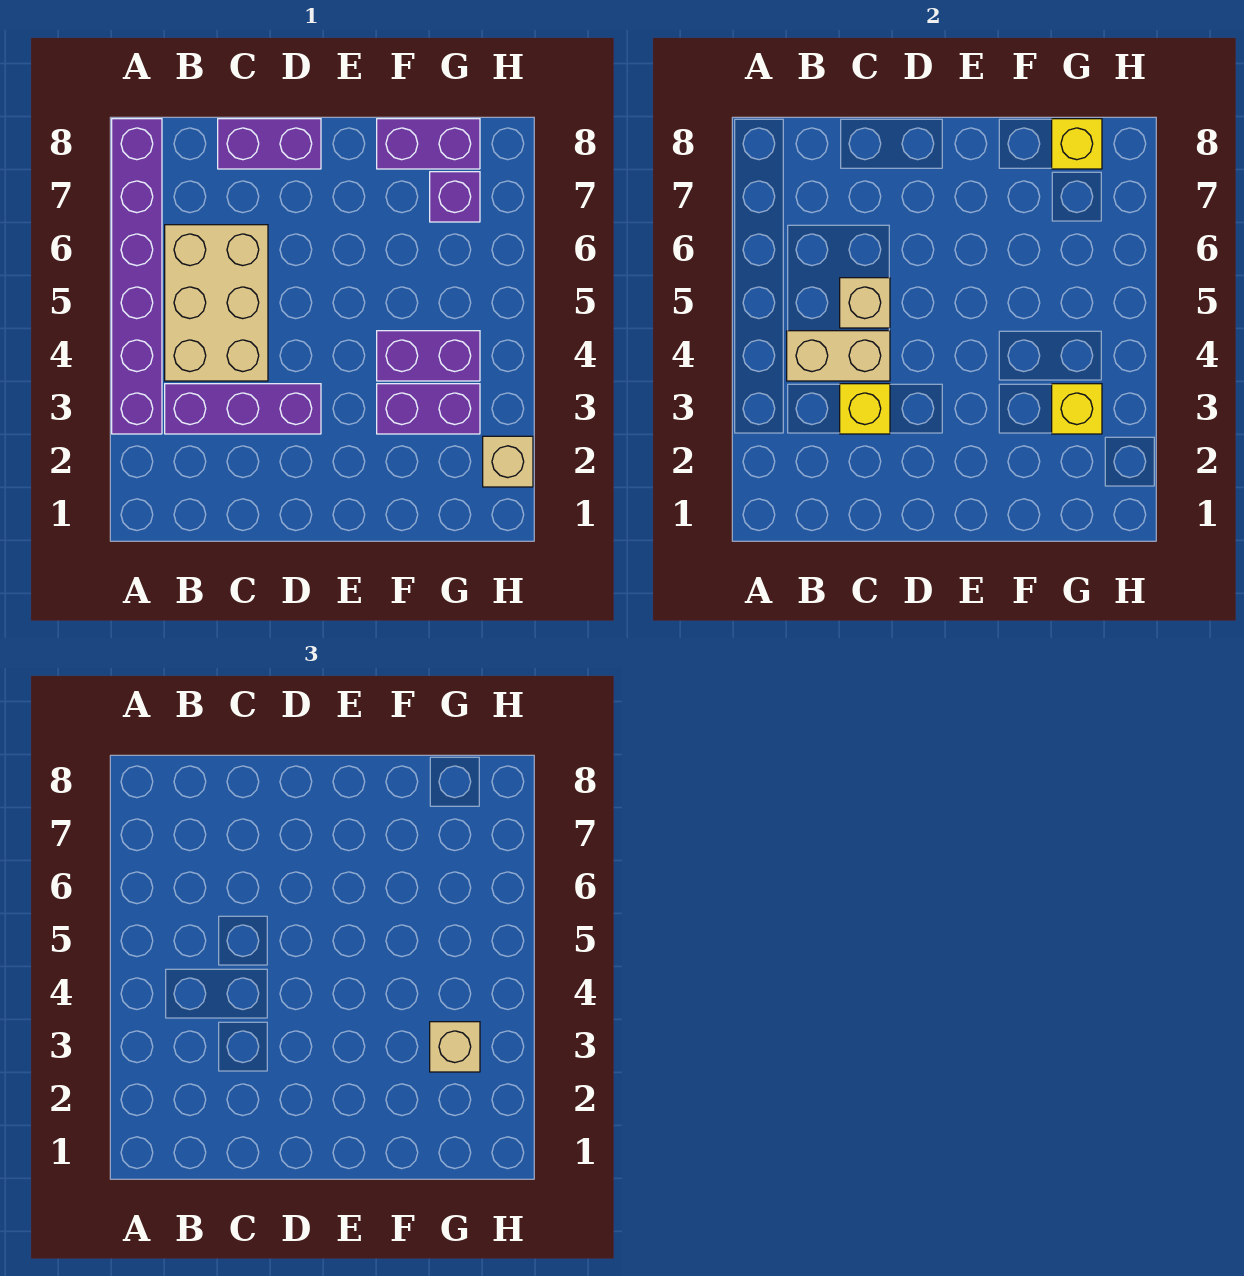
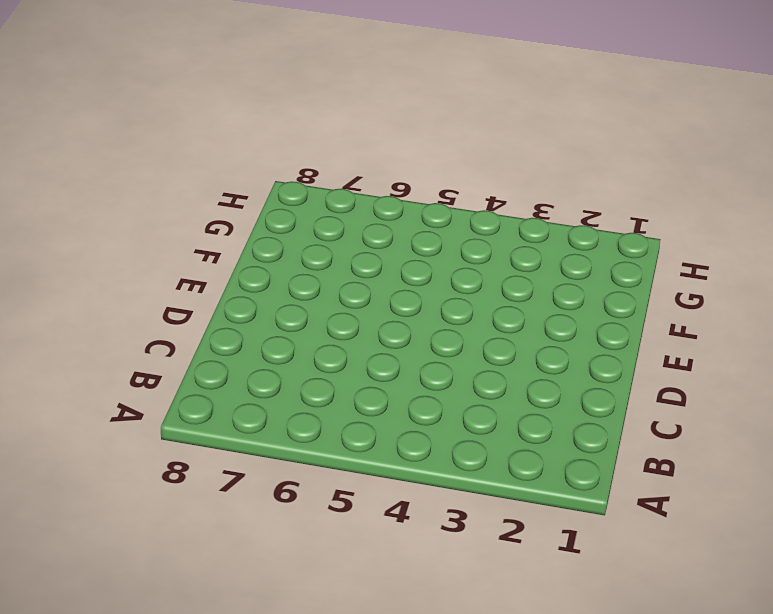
none -> purple 1x6 brick [112,119,162,434]
none -> purple 1x3 brick [165,384,321,434]
none -> tan 2x3 brick [165,225,268,381]

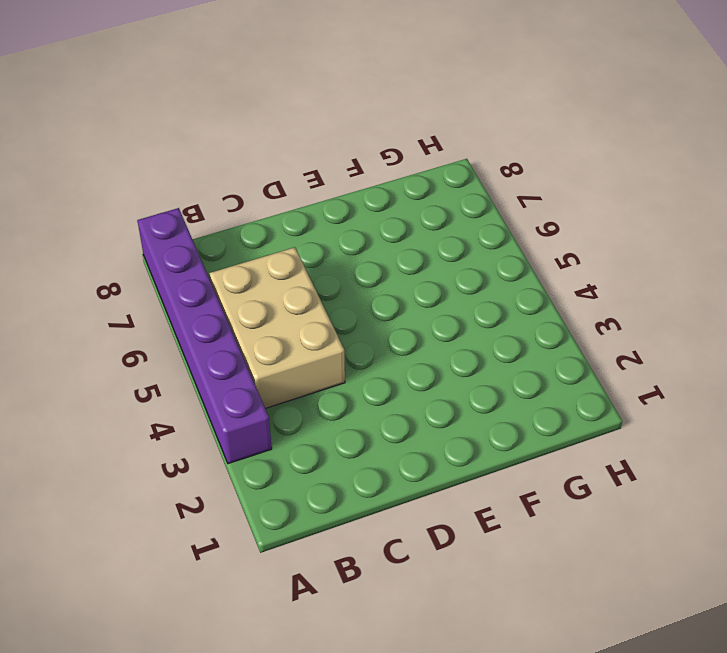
none -> purple 1x3 brick [165,384,321,434]
none -> purple 1x2 brick [218,119,321,169]
none -> purple 1x2 brick [377,384,480,434]

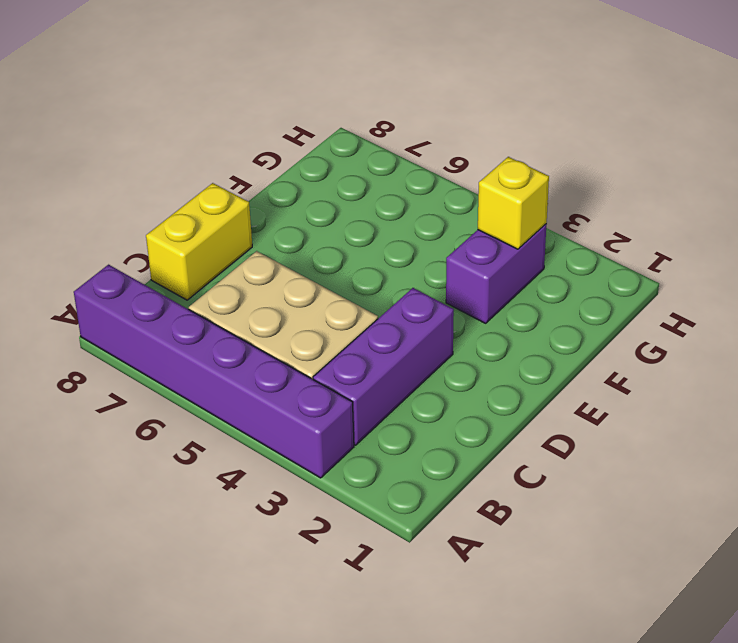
yellow 1x2 brick [146,183,252,300] -> purple 1x2 brick [218,119,321,169]
none -> purple 1x2 brick [377,331,480,381]
none -> purple 1x2 brick [377,119,480,169]
none -> purple 1x1 brick [430,172,480,222]

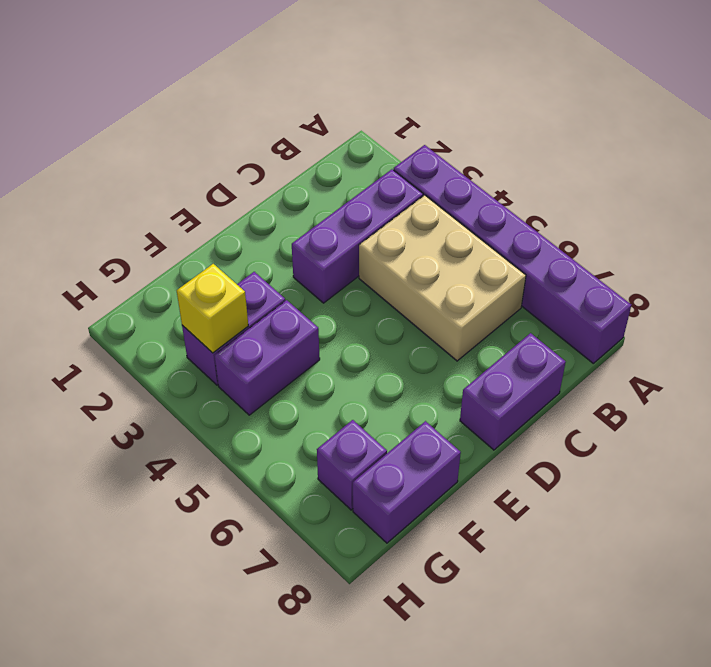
none -> tan 1x1 brick [483,436,533,487]
none -> tan 1x2 brick [787,331,890,381]
none -> yellow 1x1 brick [840,384,890,434]

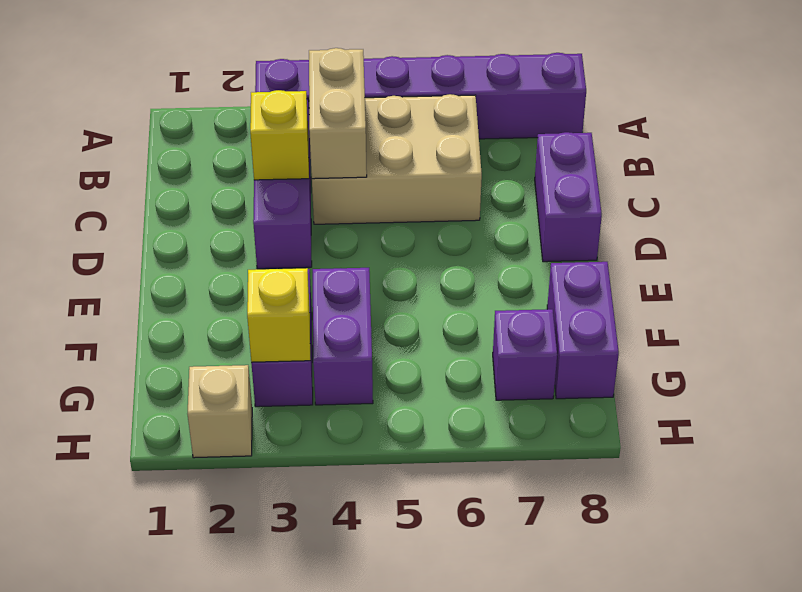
none -> tan 1x1 brick [840,278,890,328]
none -> yellow 1x1 brick [1052,119,1102,169]
none -> tan 1x1 brick [430,1022,480,1072]

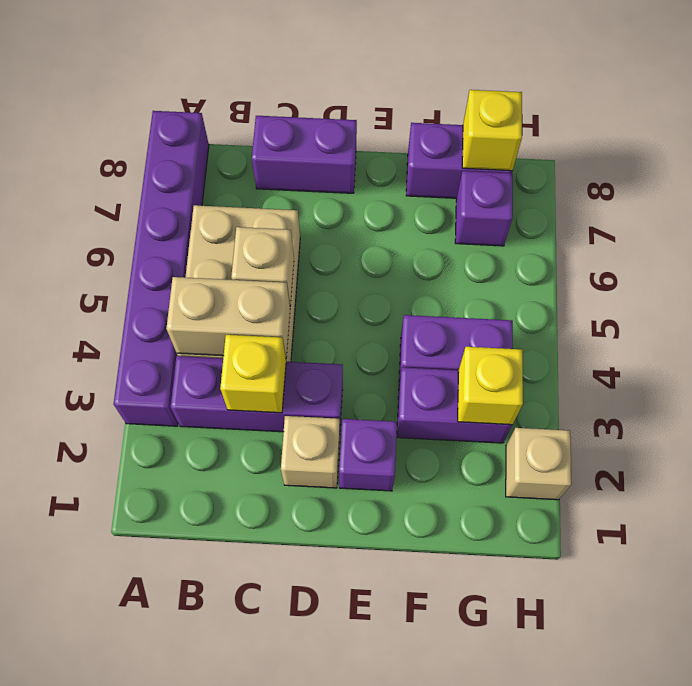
tan 1x1 brick [281,416,340,488] -> tan 1x1 brick moved to [430,1022,480,1072]
purple 1x1 brick [339,419,397,491] -> none

